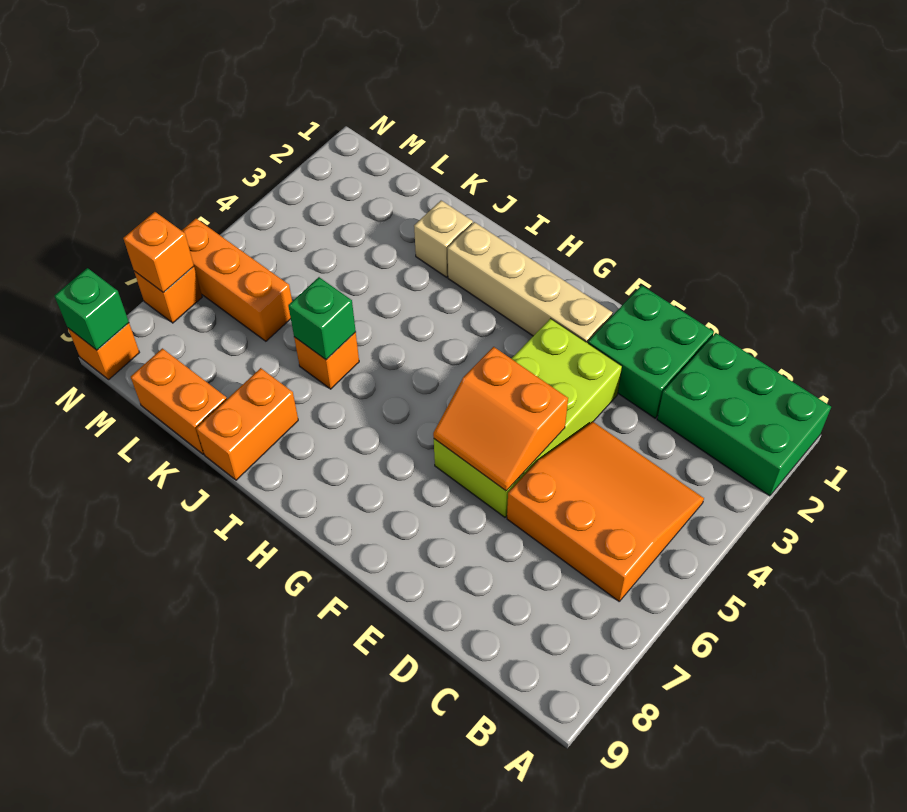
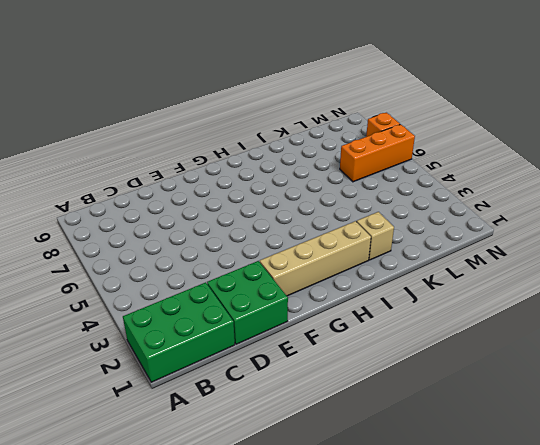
none -> orange 3x3 slope [507,421,704,601]
none -> lime 2x4 brick [434,319,622,517]
none -> orange 1x1 brick [294,332,359,389]

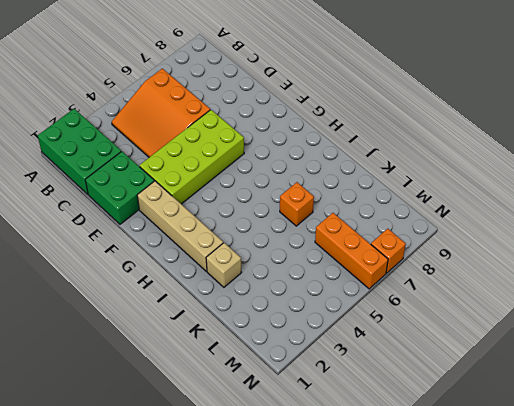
none -> orange 1x2 brick [196,368,298,480]
none -> orange 1x2 brick [131,348,227,454]
none -> orange 1x1 brick [68,323,139,380]

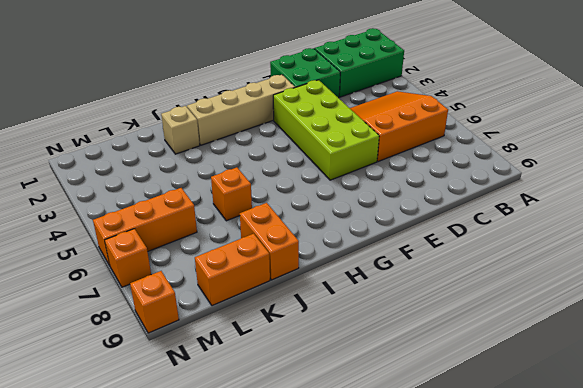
none -> orange 2x2 slope [433,347,568,491]
none -> green 1x1 brick [288,277,356,360]
none -> orange 1x1 brick [123,212,194,293]

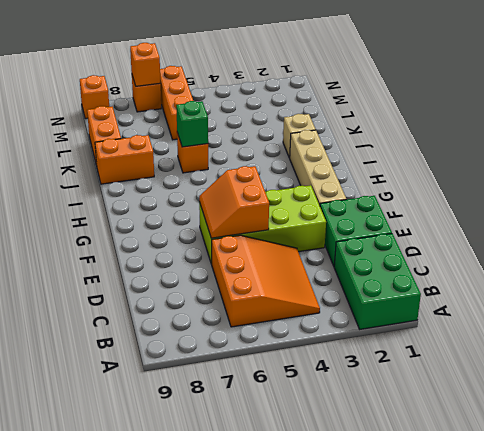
none -> green 1x1 brick [54,268,129,350]

